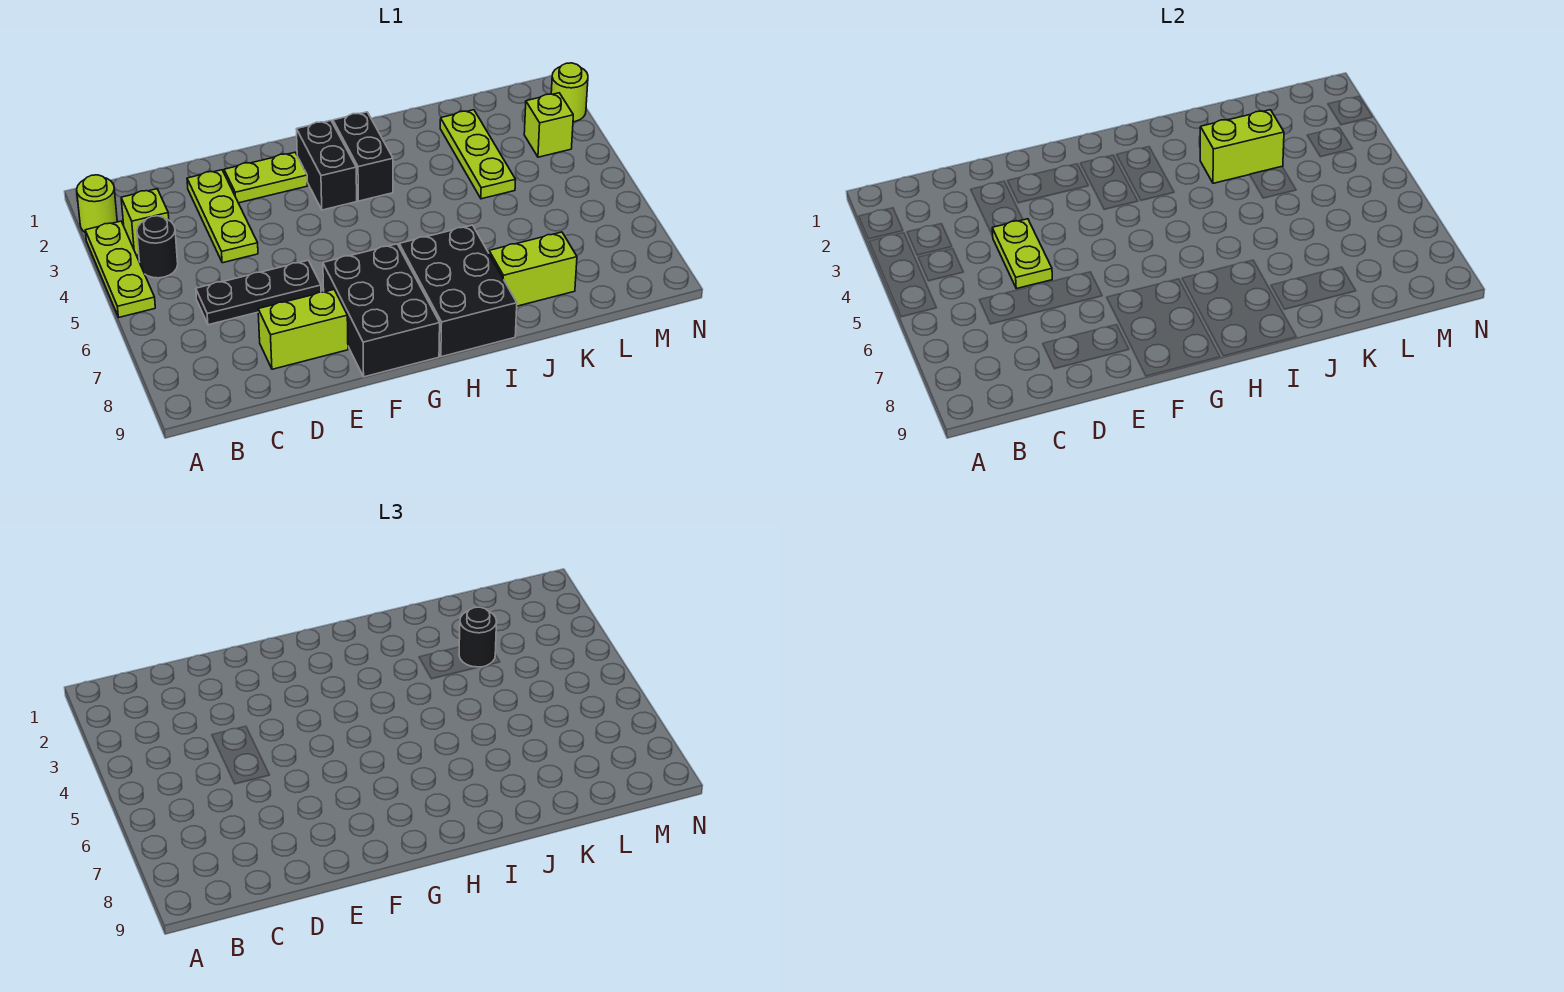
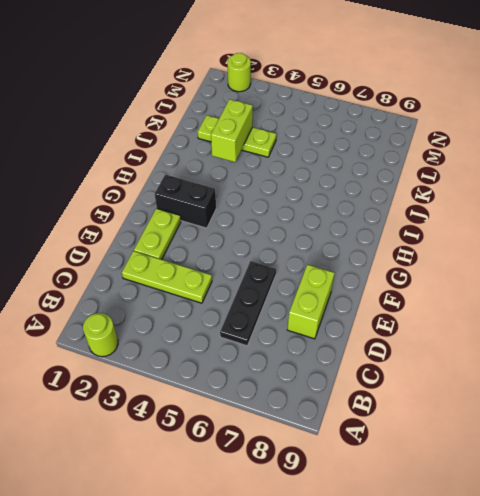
none -> lime 1x3 plate [85,221,155,317]
none -> lime 1x1 brick [121,189,169,255]
none -> black 1x1 round brick [137,216,178,278]

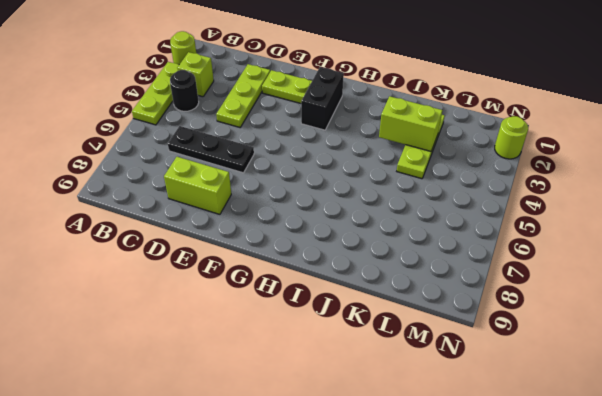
none -> black 2x3 brick [323,244,440,377]
none -> black 1x2 brick [333,112,393,201]
none -> black 2x3 brick [399,225,517,357]

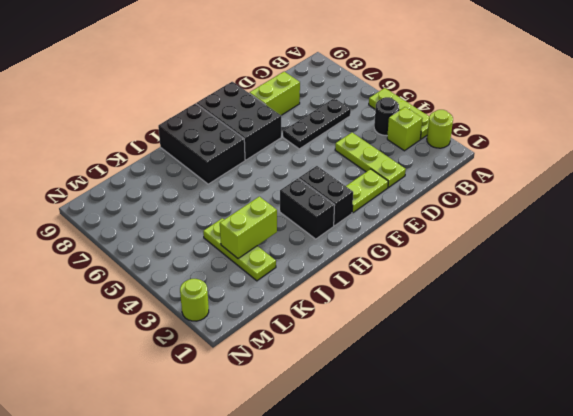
none -> lime 1x2 brick [489,232,577,306]
none -> lime 1x1 brick [524,93,573,157]
none -> lime 1x2 plate [992,219,1052,289]

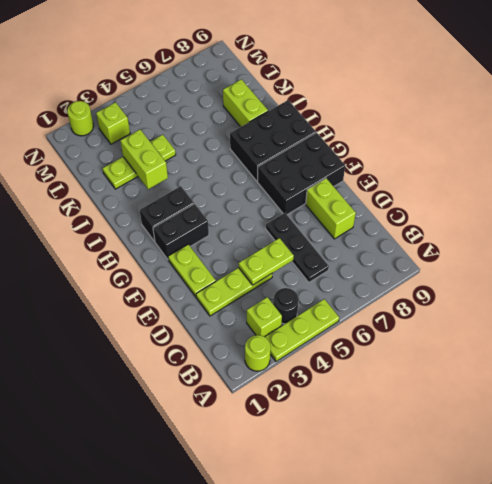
none -> black 1x1 round brick [459,607,497,667]

